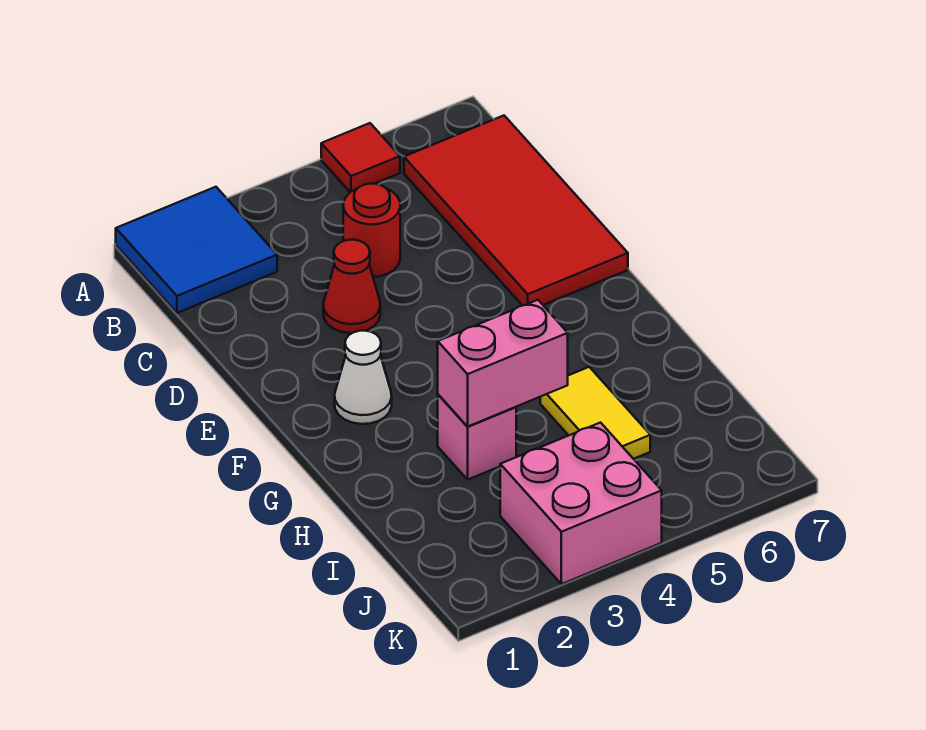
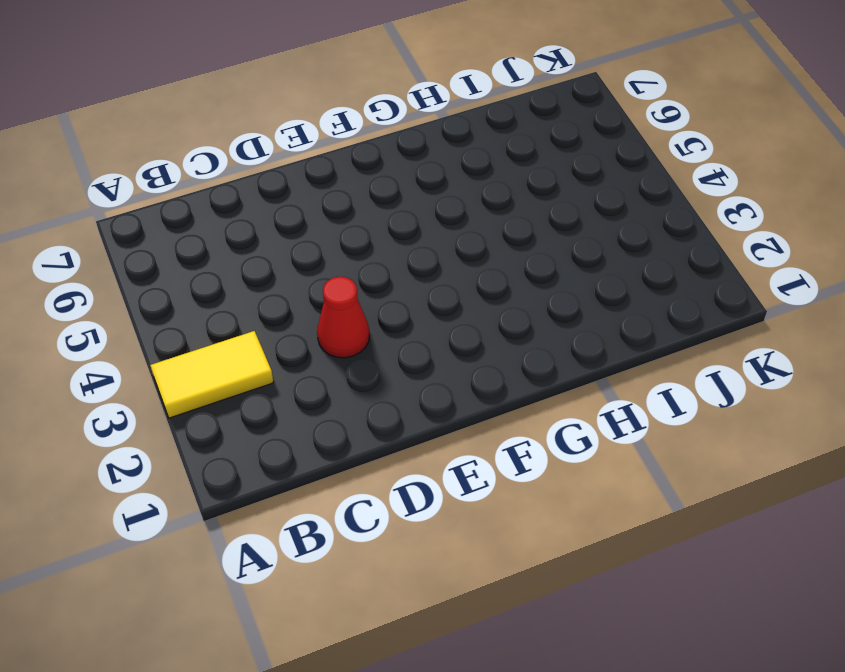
yellow 1x2 tile [150,331,274,418] -> yellow 1x2 tile moved to [540,367,650,459]
none -> blue 2x2 tile [116,187,277,313]
none -> red 1x1 tile [321,123,400,192]

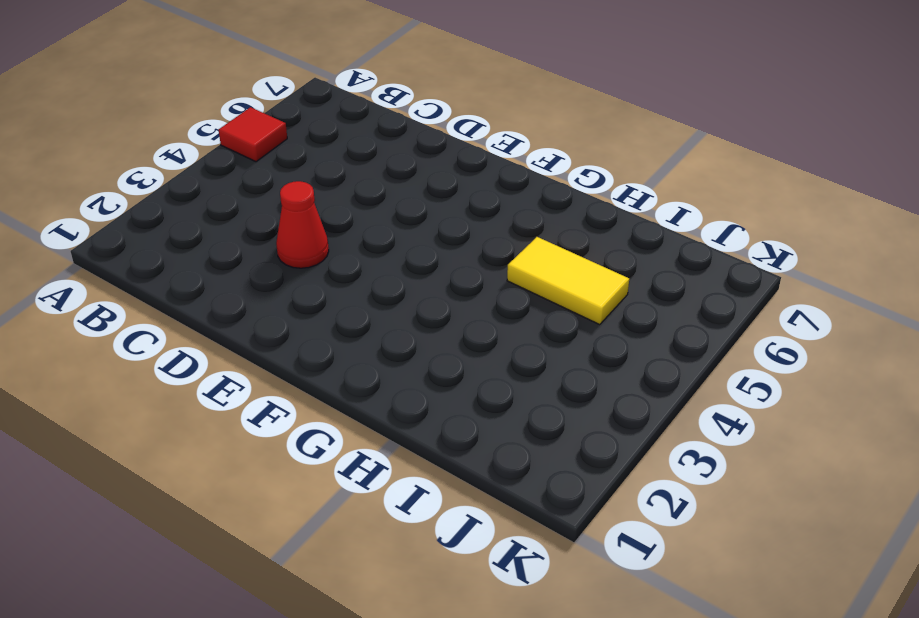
none -> blue 2x2 tile [116,187,277,313]
none -> red 2x4 tile [404,116,628,306]

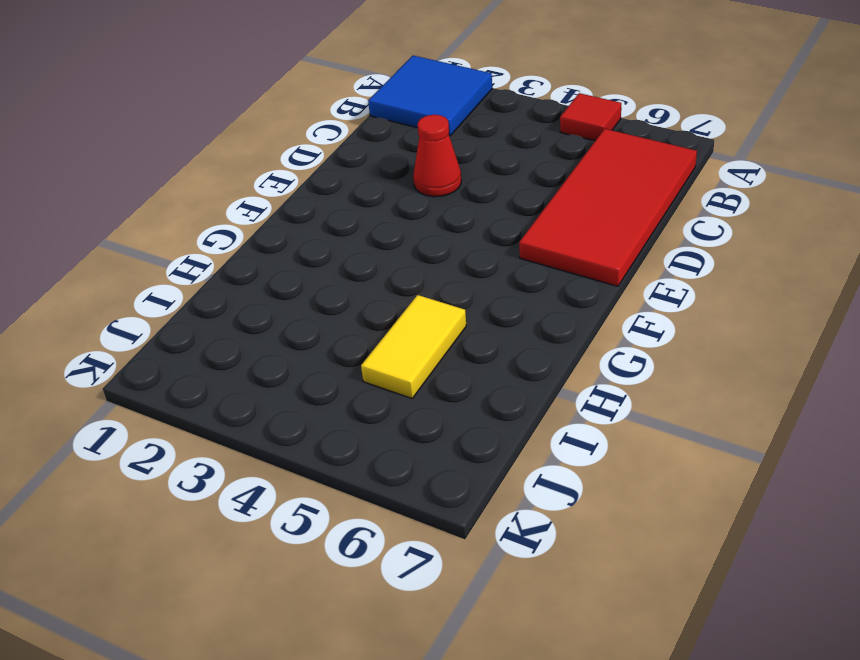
none -> red 1x1 round brick [343,184,400,277]
none -> white 1x1 cone [335,331,392,424]

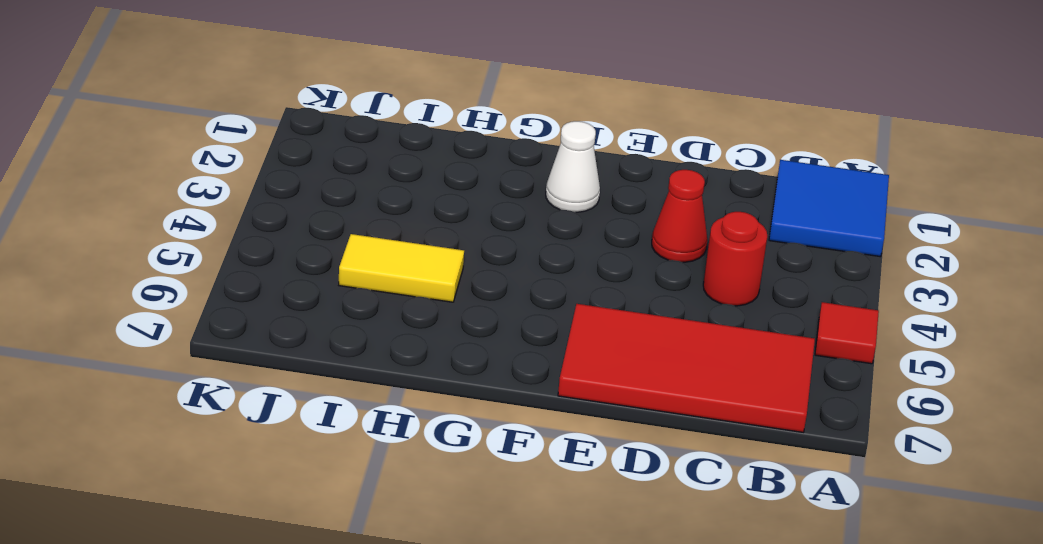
none -> pink 1x1 brick [438,394,516,479]
none -> pink 2x2 brick [500,423,662,584]

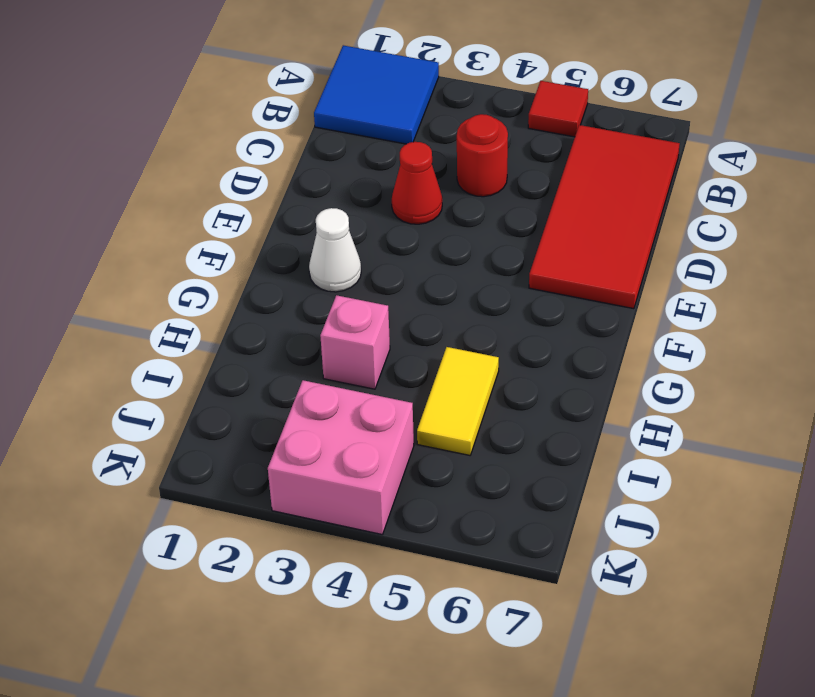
none -> pink 1x2 brick [438,300,568,426]

